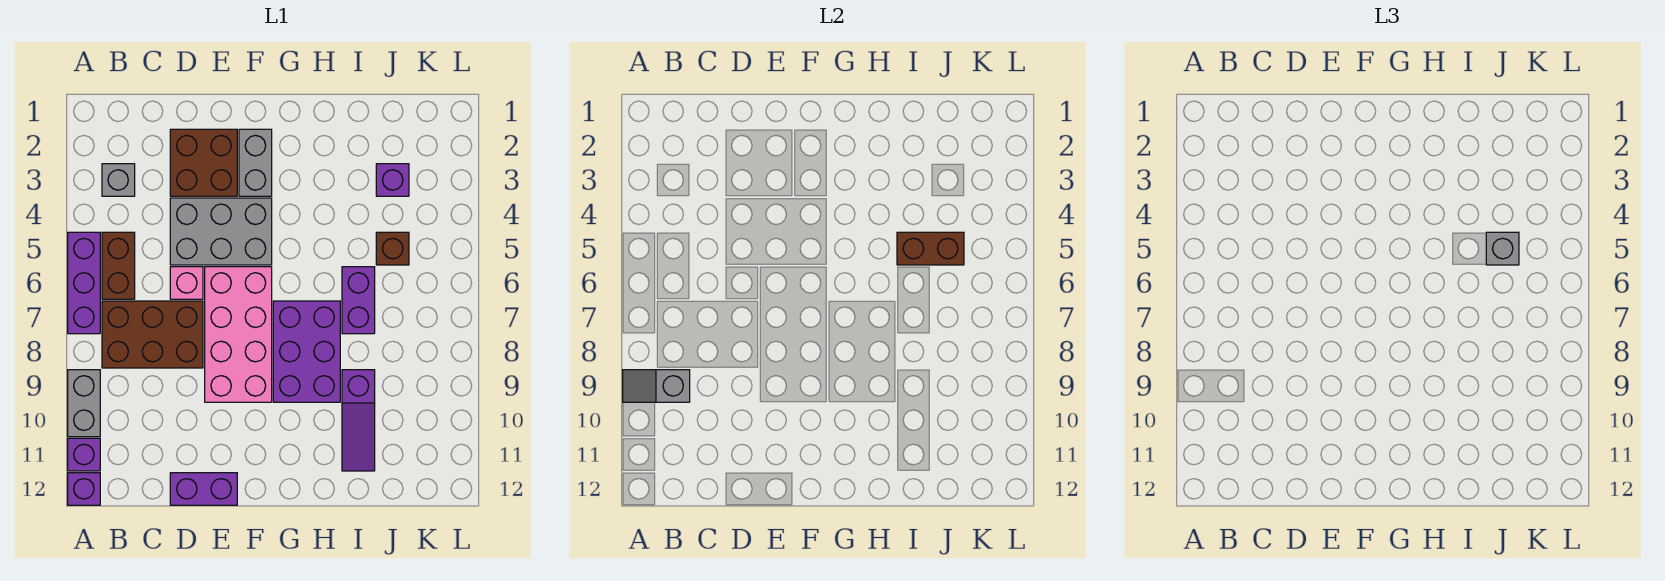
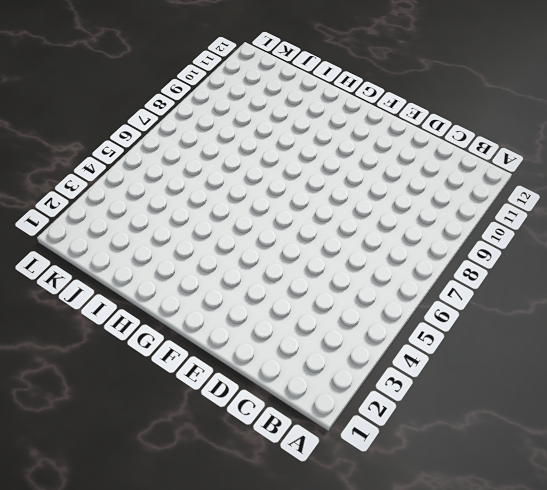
none -> purple 1x3 brick [68,232,100,334]
none -> grey 1x2 brick [68,370,100,437]
none -> purple 1x1 brick [68,438,100,471]

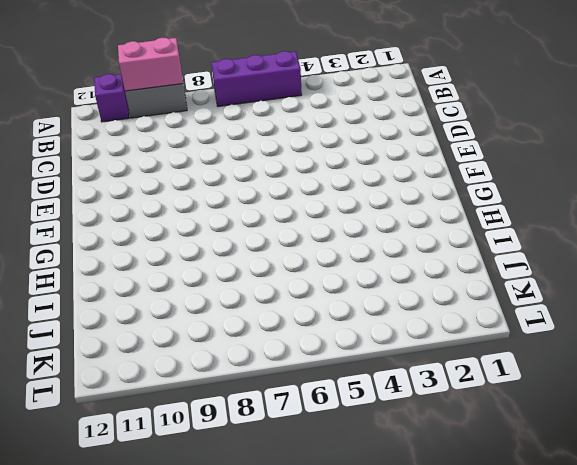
pink 1x2 brick [118,38,183,91] -> grey 1x2 slope [623,370,690,402]
none -> purple 1x1 brick [68,473,100,505]
none -> grey 1x1 brick [102,164,135,196]
none -> brown 1x2 brick [102,232,135,299]

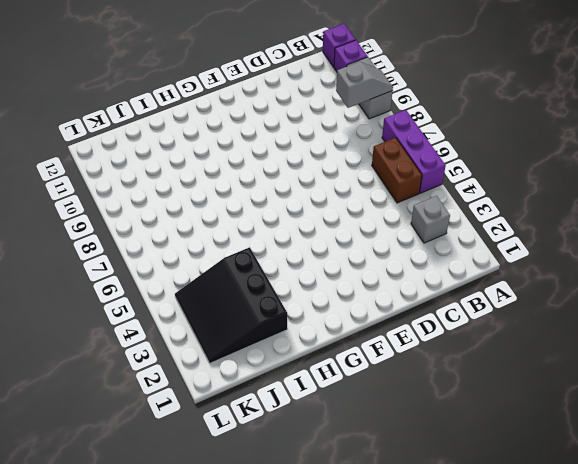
black 3x3 slope [175,247,287,363] -> purple 1x1 brick [376,164,409,196]
none -> brown 2x3 brick [102,301,203,368]
none -> brown 2x2 brick [170,129,237,196]
none -> grey 2x3 brick [170,198,272,265]

